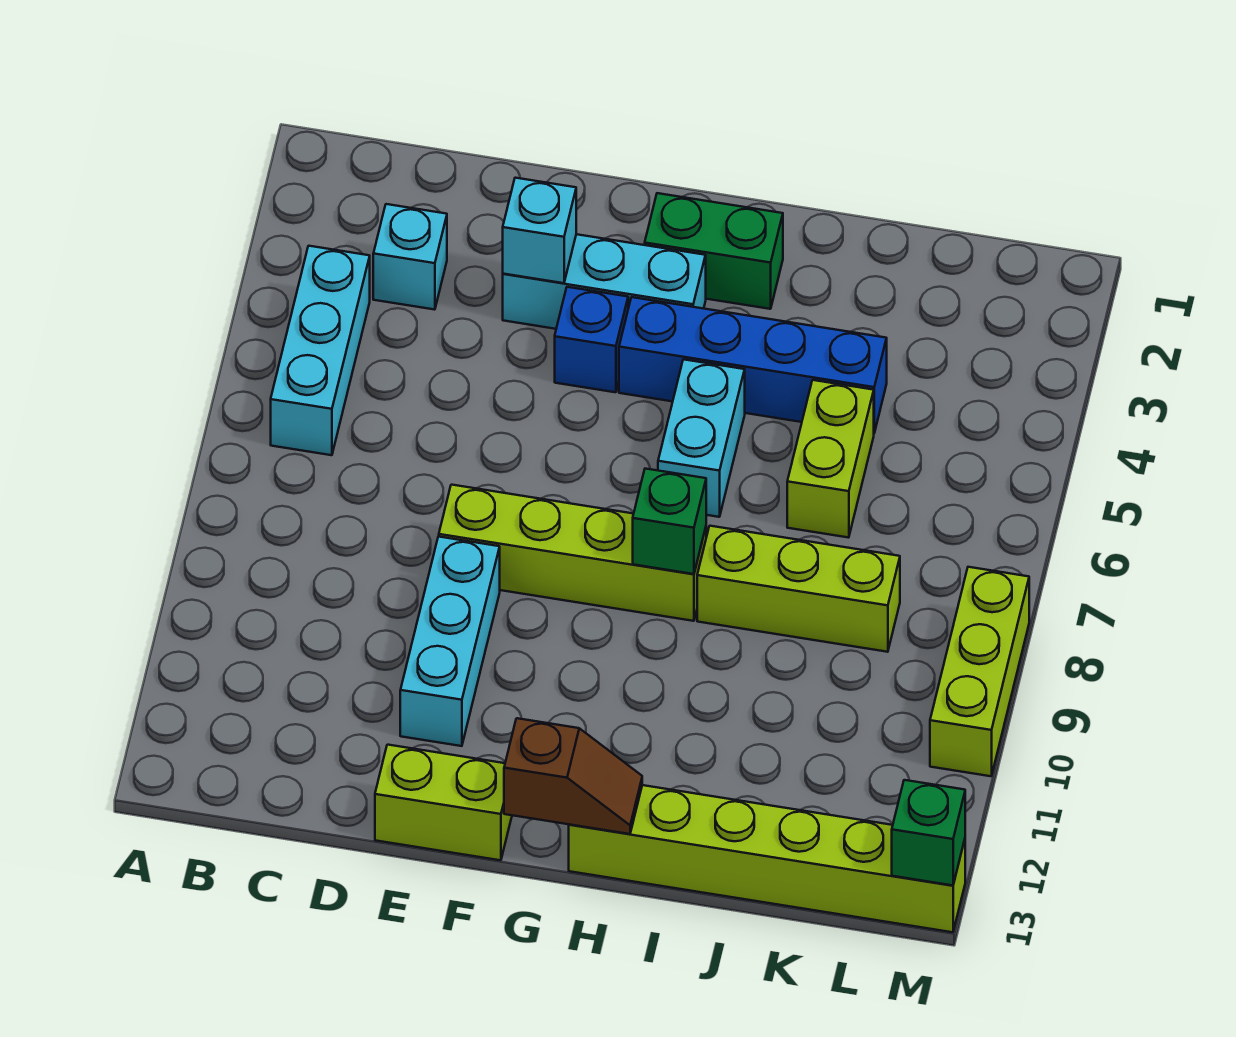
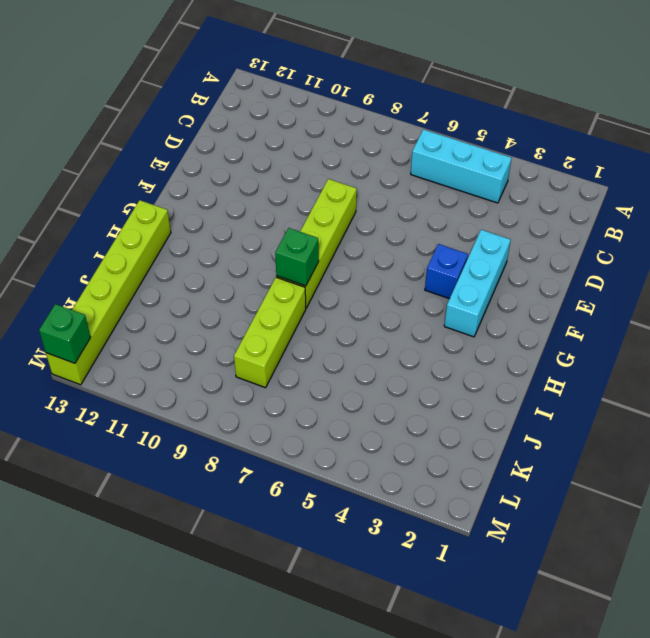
none -> cyan 1x1 brick [373,204,447,310]
none -> cyan 1x3 brick [400,537,500,746]
none -> lime 1x2 brick [375,745,512,860]

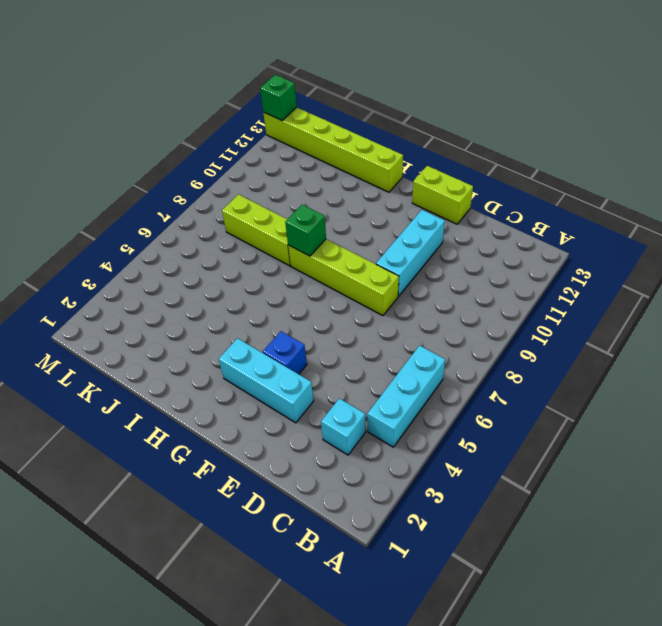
none -> green 1x2 brick [645,193,783,309]
none -> blue 1x4 brick [619,297,887,433]
none -> cyan 1x2 brick [658,359,745,517]

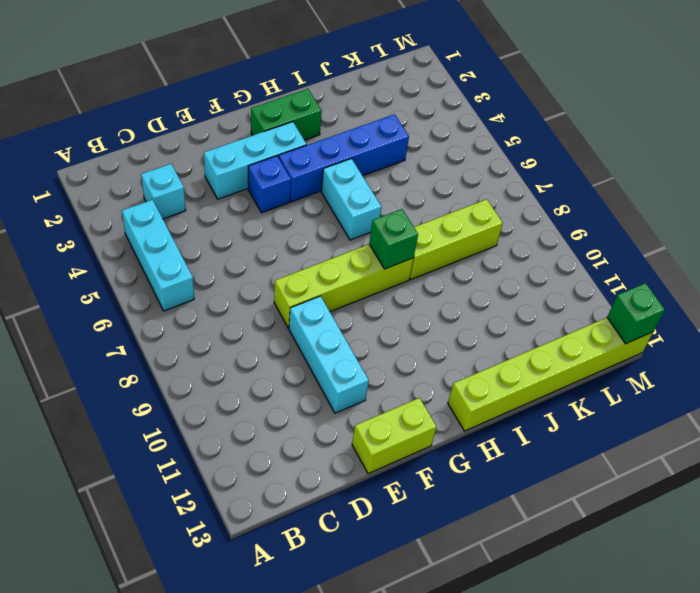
none -> lime 1x2 brick [787,380,874,538]
none -> lime 1x3 brick [930,567,1029,776]
none -> cyan 1x1 brick [503,178,576,283]

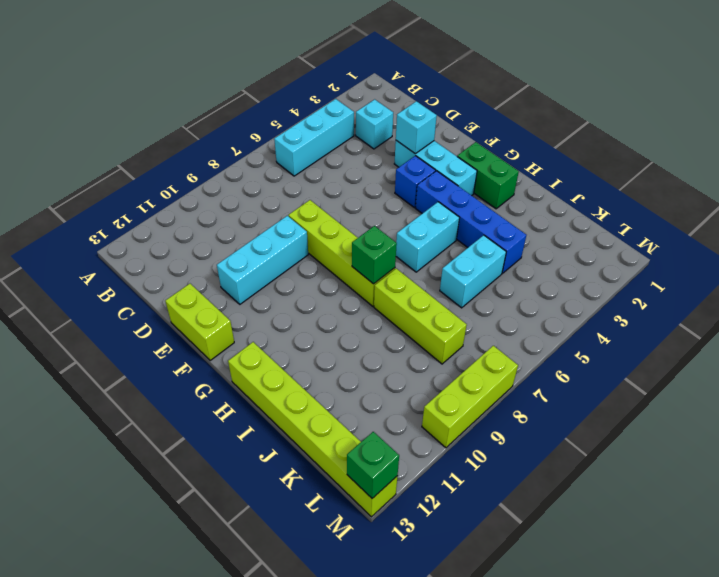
cyan 1x2 brick [440,235,506,308] -> lime 1x2 brick [787,380,874,538]
none -> brown 1x2 slope [504,718,642,834]

